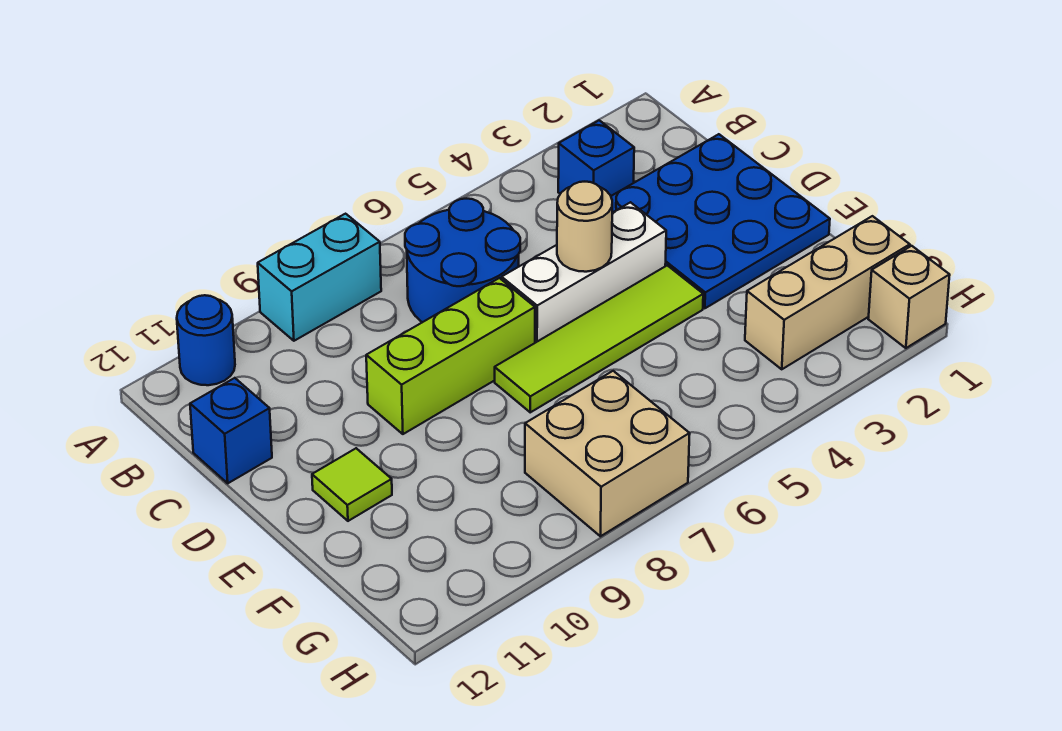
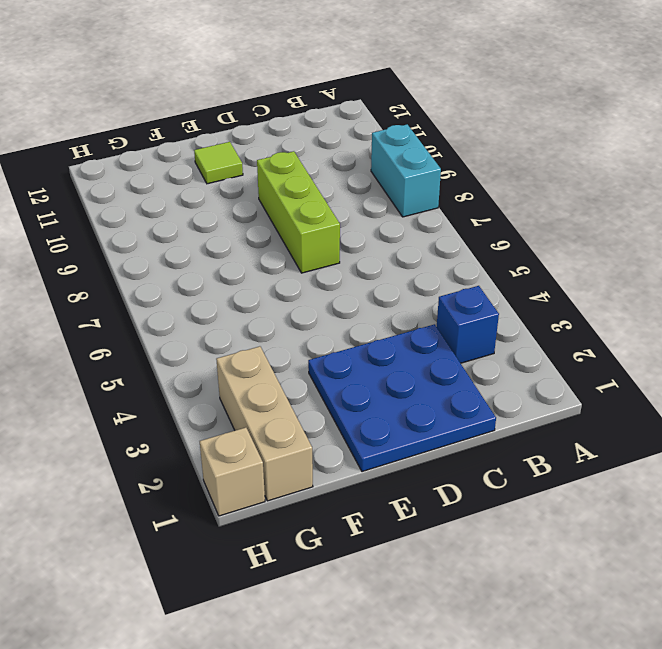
none -> blue 1x1 round brick [177,295,235,385]
none -> blue 2x2 round brick [405,199,520,322]
none -> blue 1x1 brick [190,378,272,483]

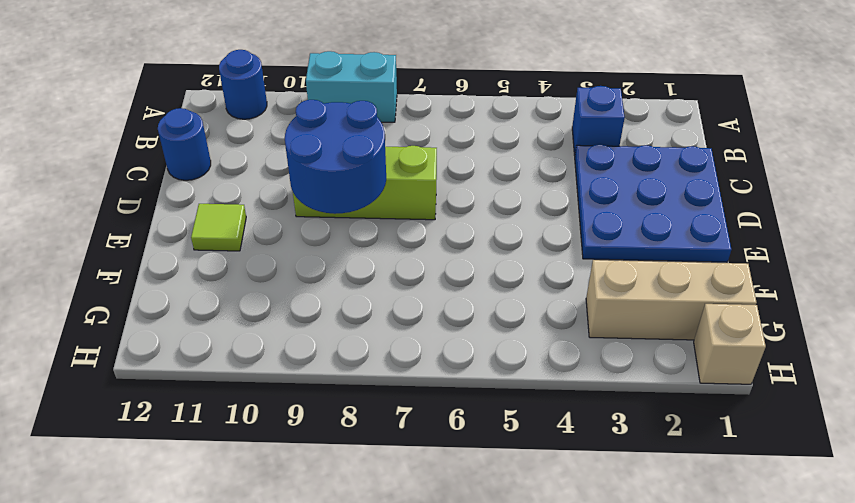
blue 1x1 round brick [158,108,211,180] -> blue 1x1 brick [190,378,272,483]
blue 2x2 round brick [285,100,386,214] -> blue 2x2 round brick moved to [405,199,520,322]
none -> white 1x3 brick [502,202,666,343]
none -> lime 1x4 tile [495,265,703,412]
none -> tan 2x2 brick [525,371,690,536]

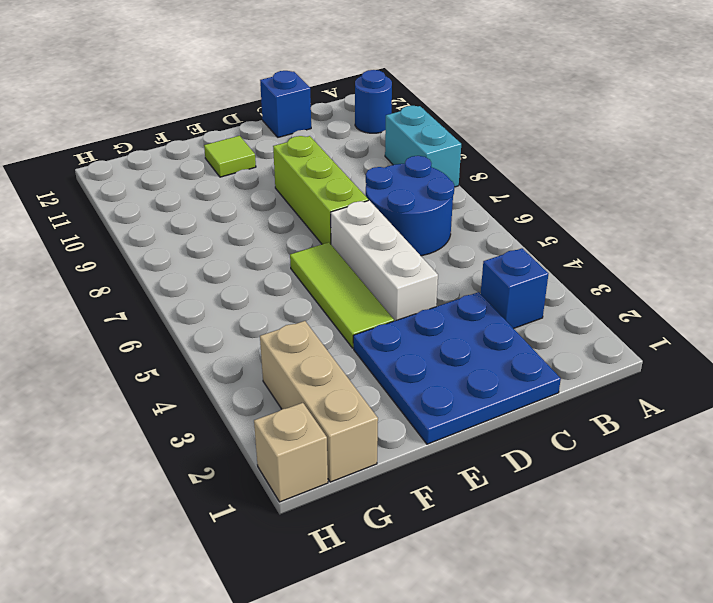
lime 1x3 tile [290,242,394,348] -> lime 1x4 tile [495,265,703,412]
none -> tan 2x2 brick [525,371,690,536]
none -> tan 1x1 round brick [557,182,612,272]

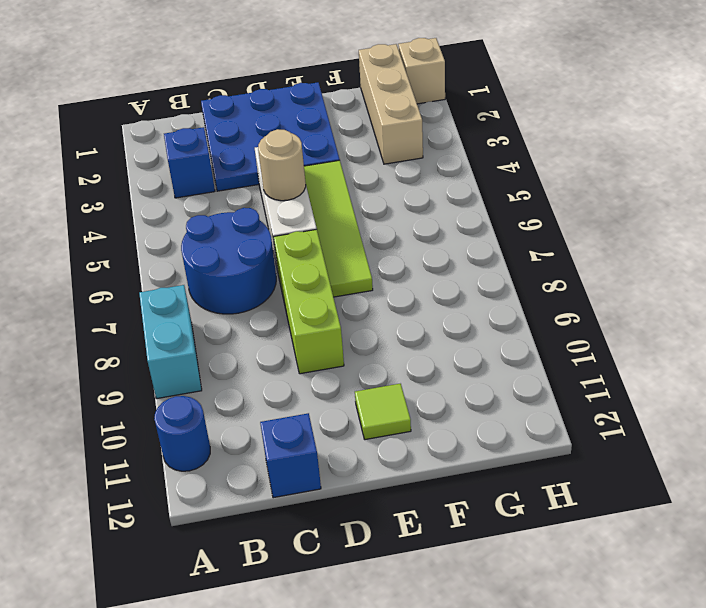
none -> tan 2x2 brick [525,371,690,536]

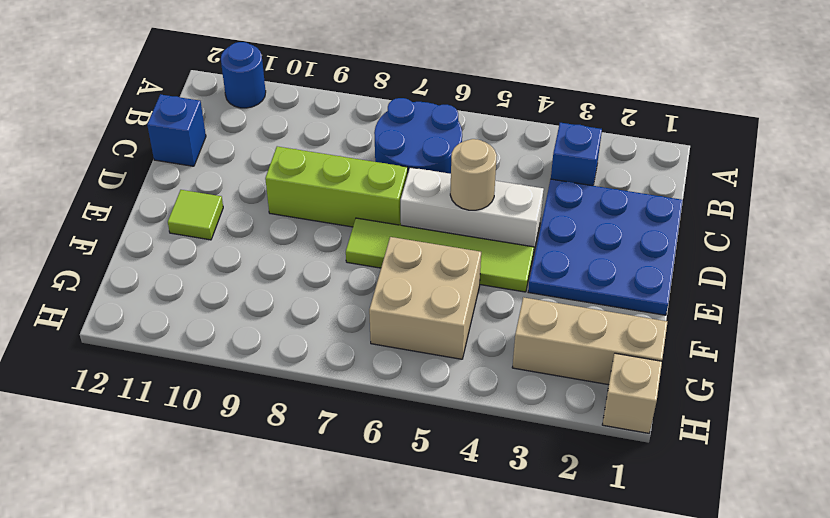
tan 2x2 brick [369,237,481,359] -> tan 2x2 brick moved to [525,371,690,536]
none -> cyan 1x2 brick [258,214,381,341]

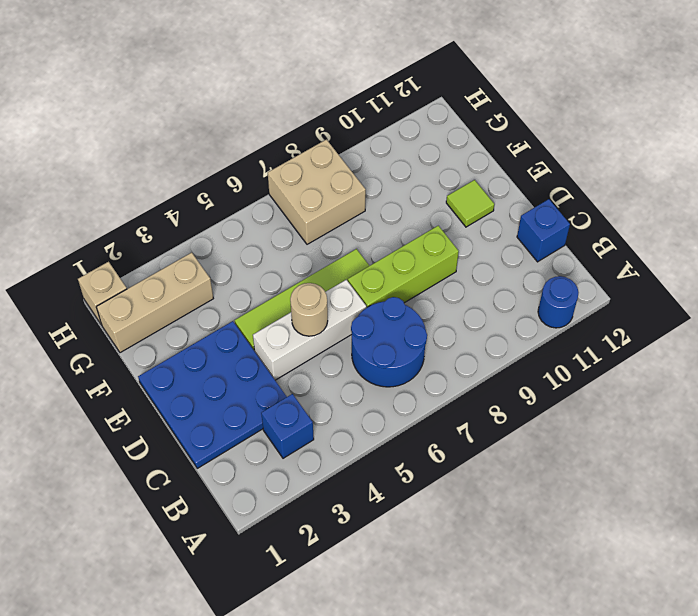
none -> cyan 1x2 brick [258,214,381,341]

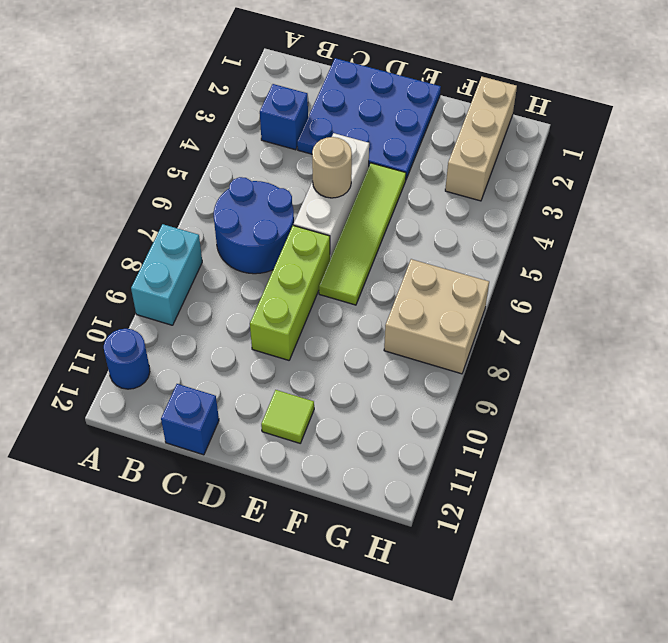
none -> tan 1x1 brick [868,246,950,348]

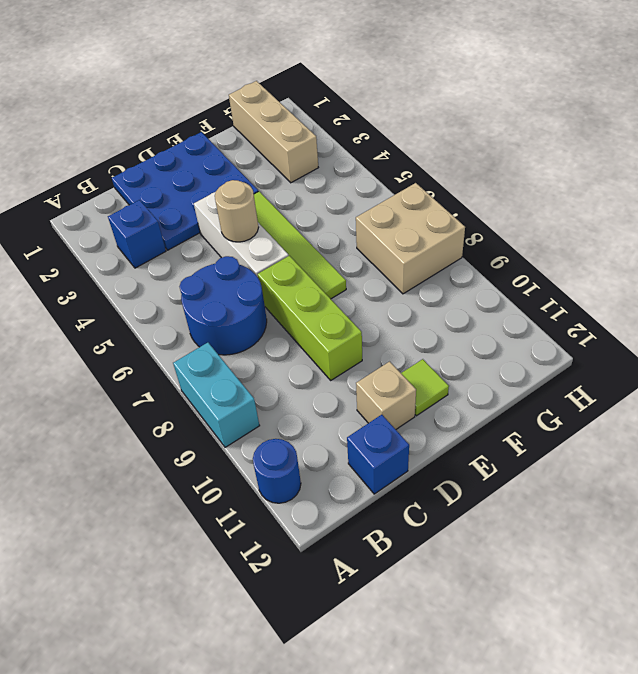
tan 1x1 brick [356,361,416,429] -> tan 1x1 brick moved to [868,246,950,348]

